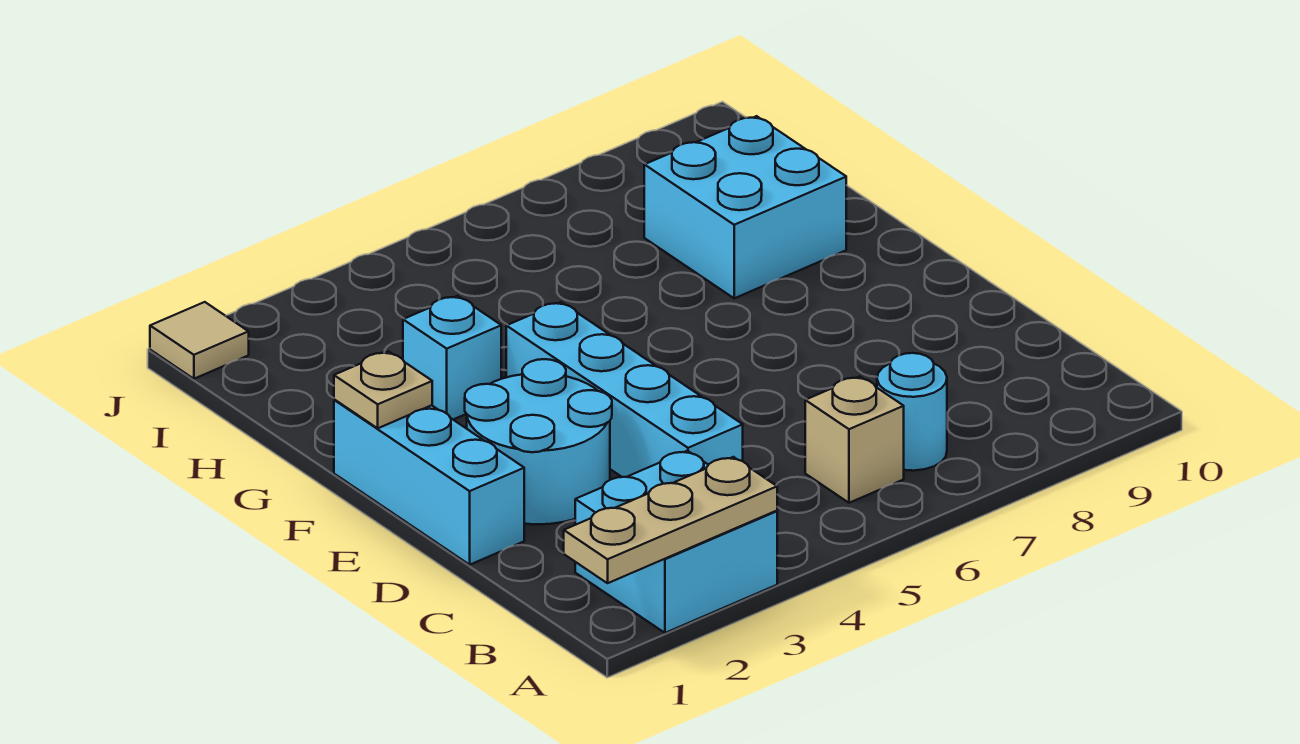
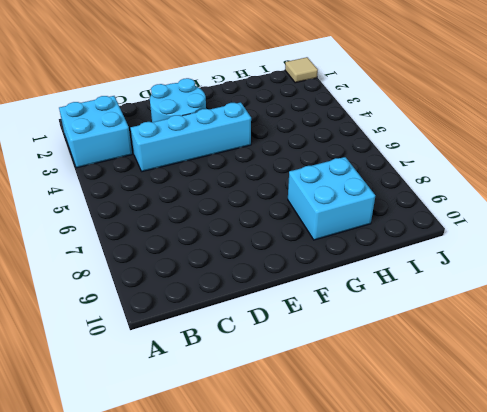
none -> tan 1x1 brick [805,377,904,503]
none -> cyan 1x1 round brick [877,353,947,471]

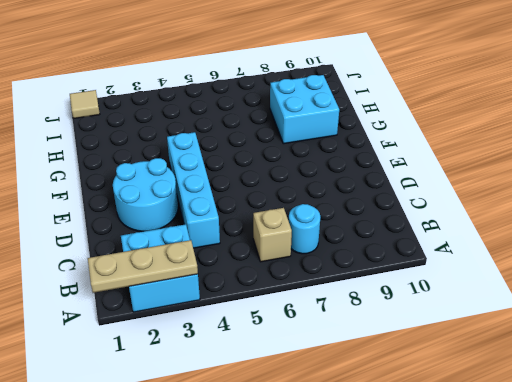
none -> cyan 1x3 brick [334,400,524,565]
none -> cyan 1x1 brick [403,296,501,420]

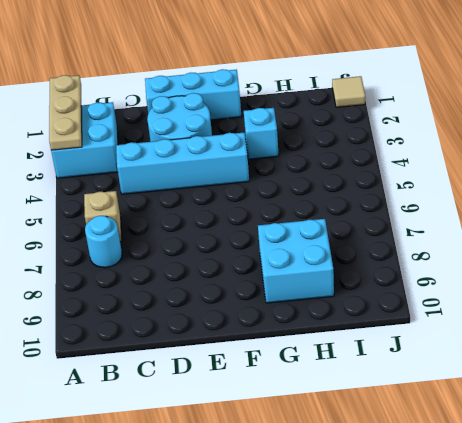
none -> tan 1x1 plate [334,352,432,428]

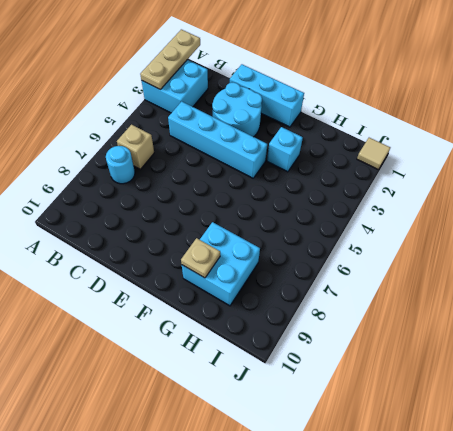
tan 1x1 plate [181,238,220,278] -> tan 1x1 plate moved to [334,352,432,428]

